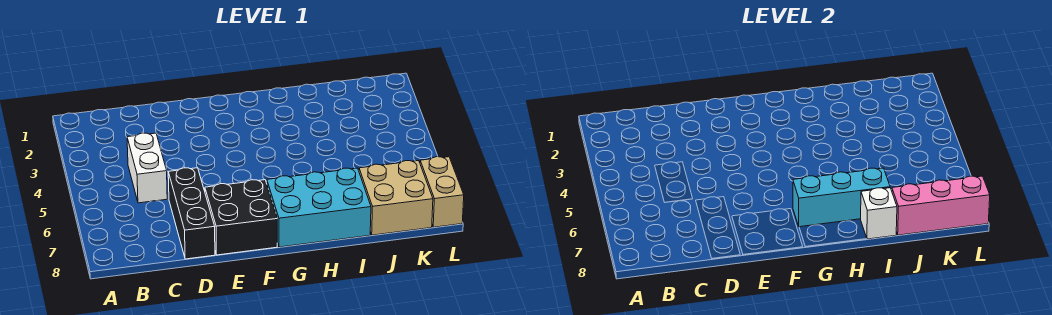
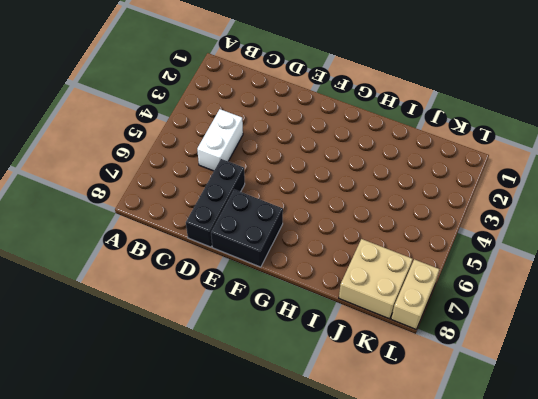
none -> cyan 2x3 brick [267,168,371,247]
none -> cyan 1x3 brick [793,168,890,227]

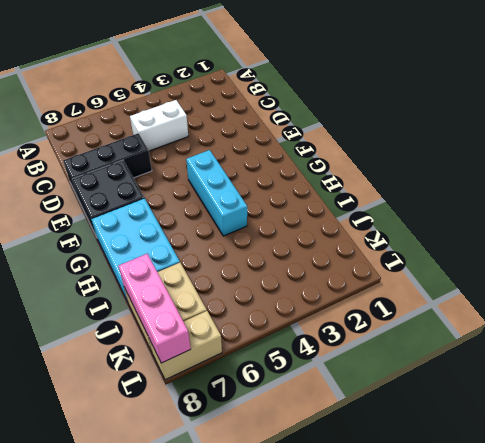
cyan 1x3 brick [186,150,247,236] -> cyan 1x3 brick moved to [793,168,890,227]
none -> white 1x1 brick [861,188,897,239]

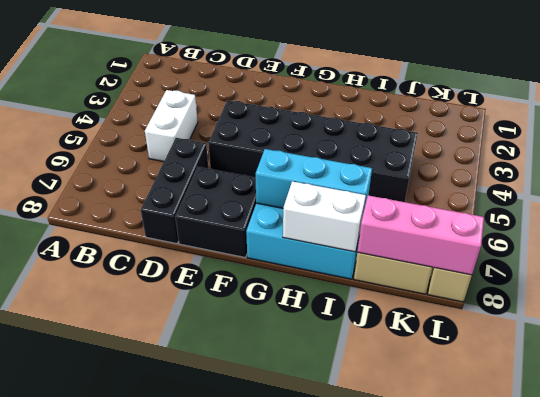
black 2x6 brick [208,100,418,202] -> none
white 1x2 brick [283,181,366,252] -> white 1x1 brick [861,188,897,239]

